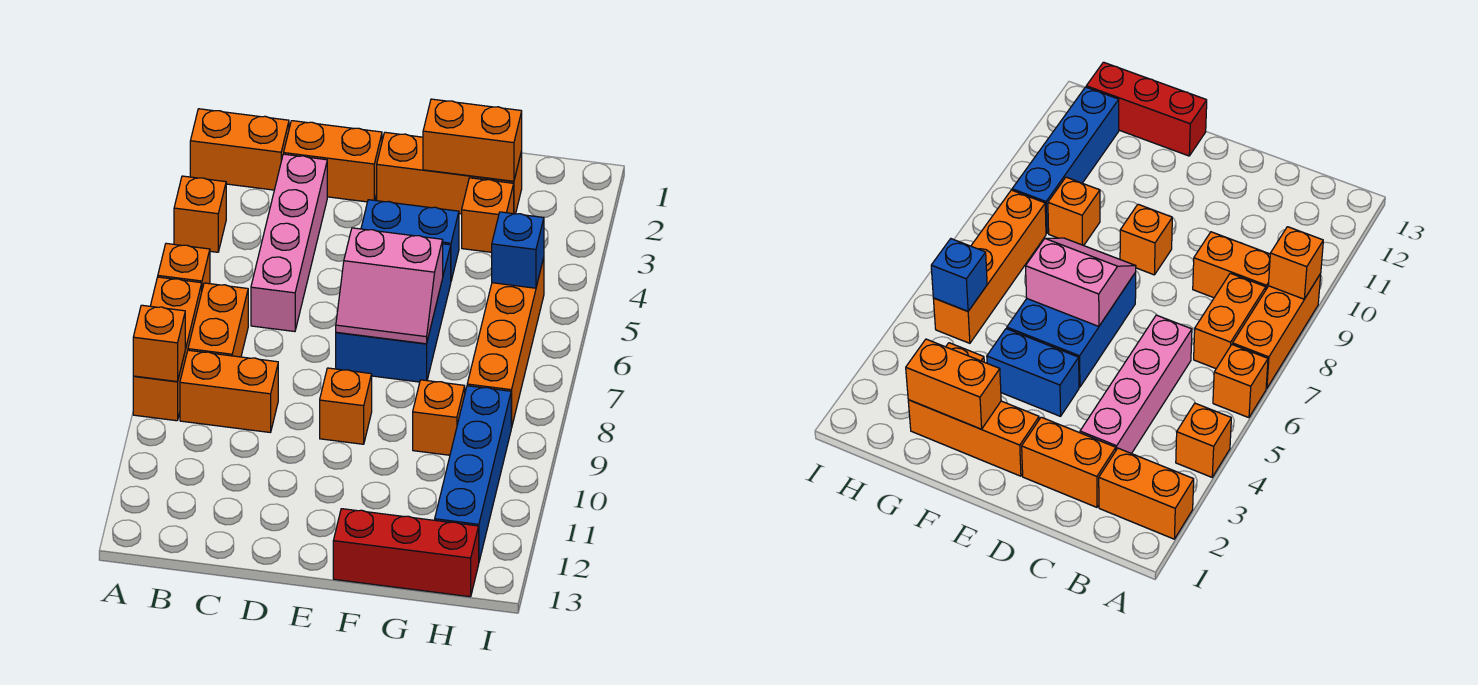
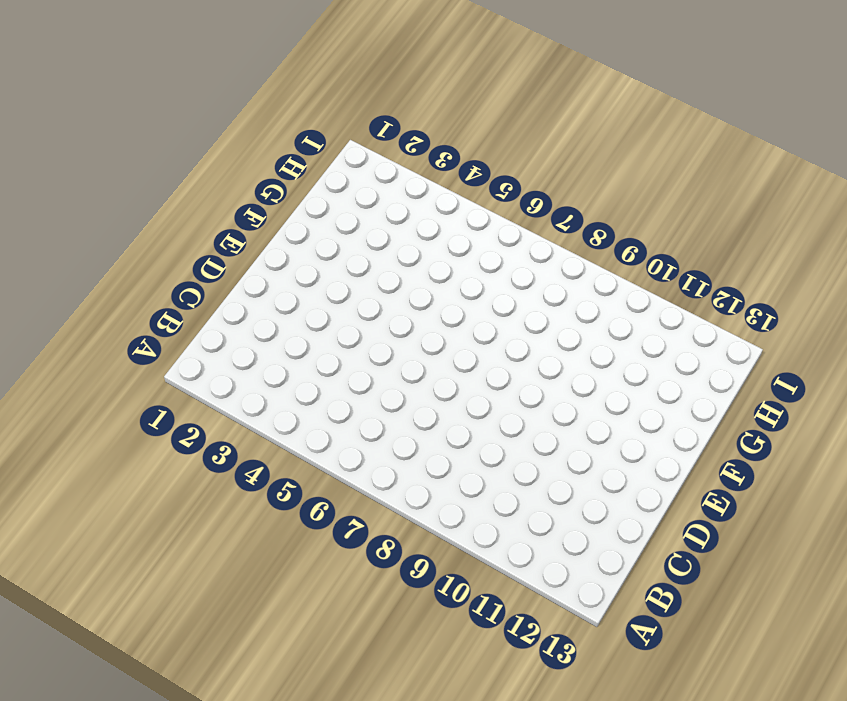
none -> orange 1x2 brick [190,109,289,190]
none -> orange 1x1 brick [174,176,226,252]
none -> orange 1x1 brick [158,243,210,289]

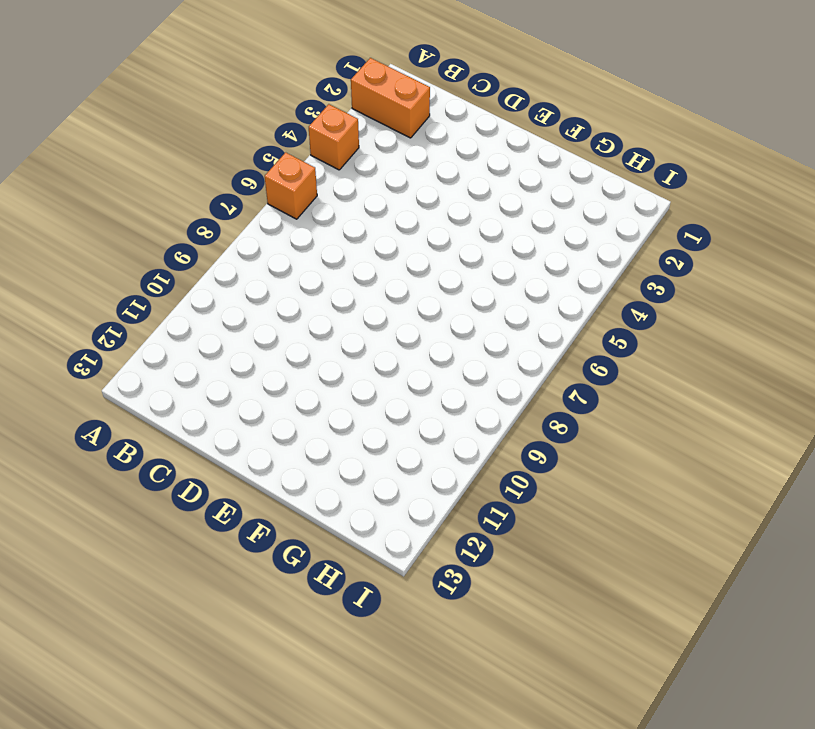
none -> orange 1x3 brick [133,277,202,421]
none -> orange 1x2 brick [188,283,248,357]
none -> orange 1x2 brick [180,350,278,433]

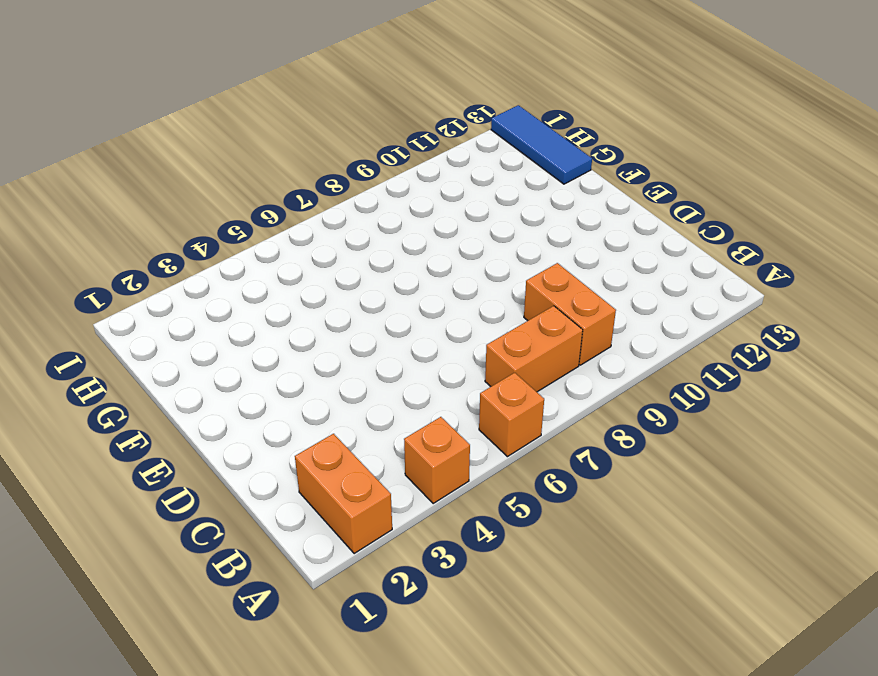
blue 1x3 tile [491,105,592,184] -> red 1x3 brick [333,509,479,597]
none -> orange 1x3 brick [133,277,202,421]
none -> orange 1x2 brick [284,121,382,202]
none -> pink 1x4 brick [251,154,327,332]

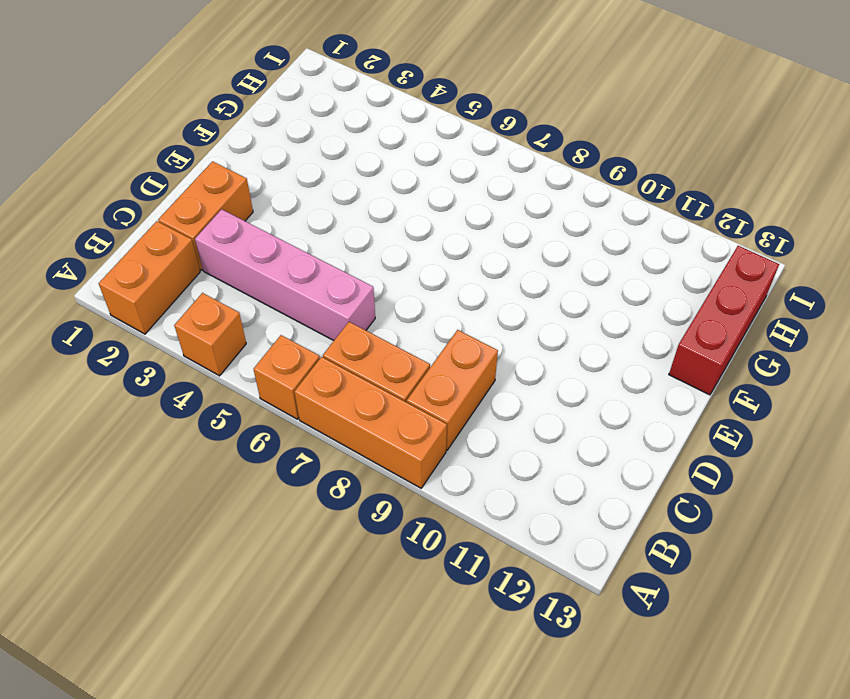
none -> orange 1x3 brick [377,132,522,214]
none -> blue 1x2 brick [361,200,459,281]
none -> blue 2x3 brick [336,244,451,382]

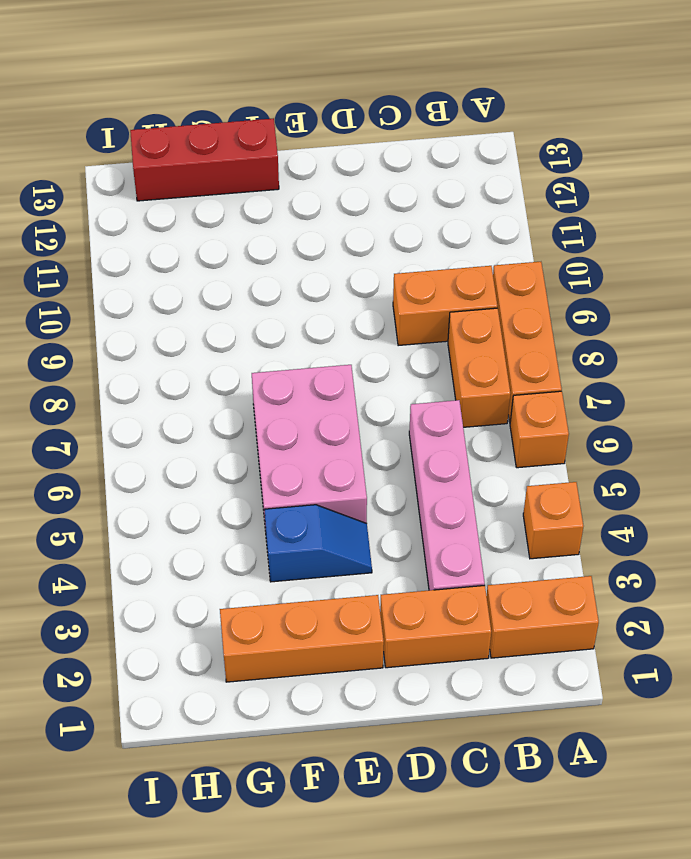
blue 1x2 slope [265,505,372,582] -> blue 1x2 brick [361,200,459,281]
pink 2x3 brick [252,365,367,531] -> blue 2x3 brick [336,244,451,382]
none -> orange 1x1 brick [320,368,372,444]
none -> orange 1x1 brick [462,178,514,252]
none -> orange 1x1 brick [413,380,465,455]

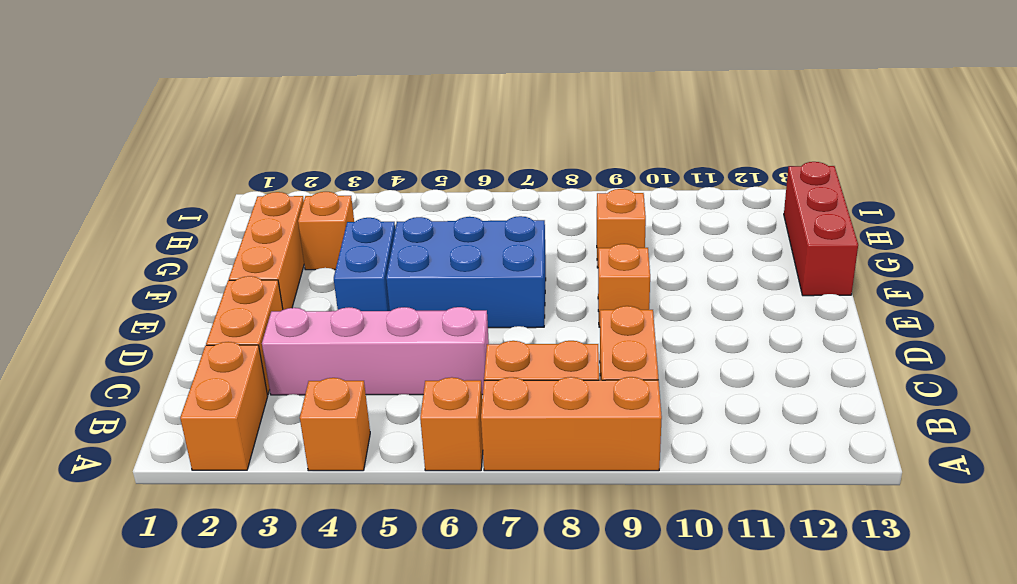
none -> orange 1x4 brick [467,258,544,428]
none -> blue 1x4 brick [435,386,511,561]
none -> orange 1x1 brick [133,305,185,382]

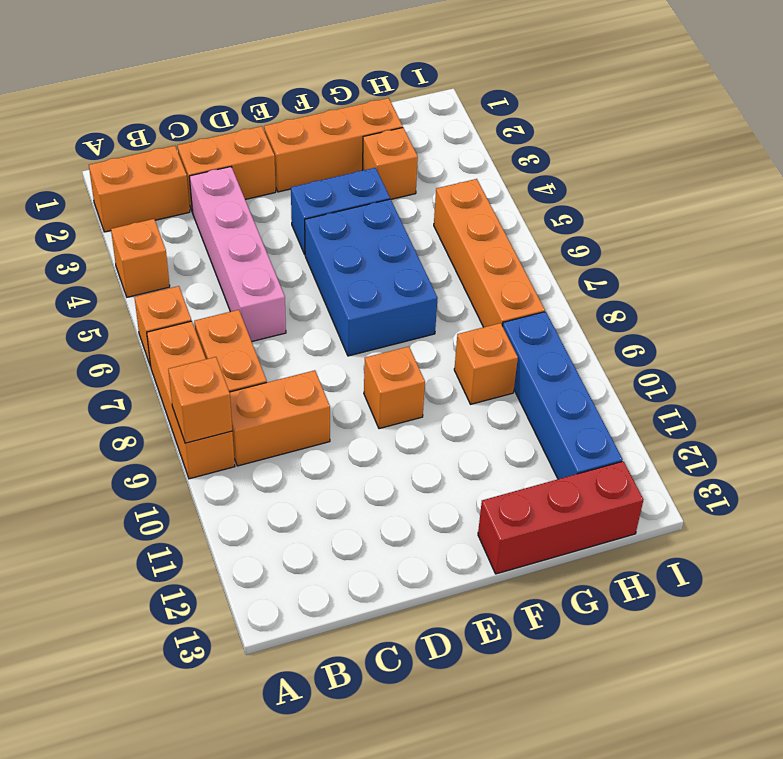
none -> pink 2x2 slope [336,228,443,344]
none -> orange 1x2 brick [423,99,522,181]
none -> blue 1x1 brick [492,212,544,288]

